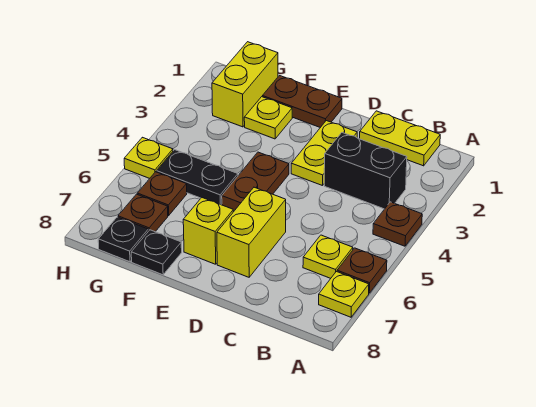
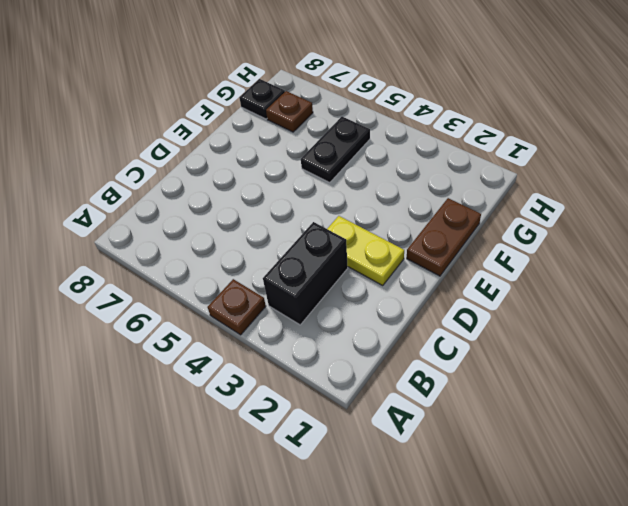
none -> brown 1x1 plate [337,248,387,293]
none -> yellow 1x1 plate [319,272,369,317]
none -> yellow 1x2 plate [360,111,440,166]

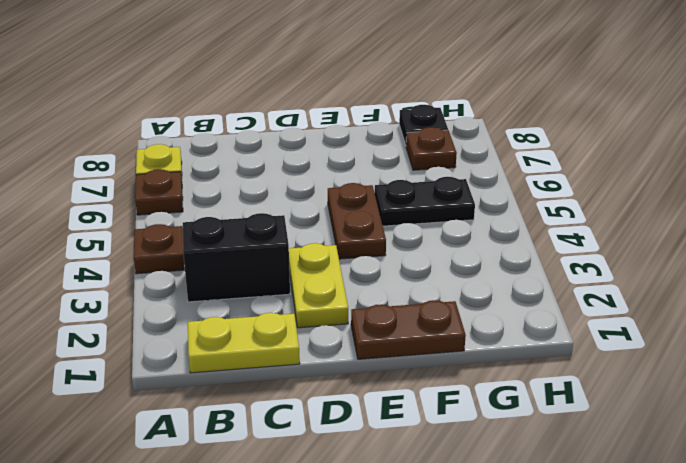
none -> yellow 1x1 plate [303,235,353,278]
none -> yellow 1x2 brick [217,187,286,277]
none -> yellow 1x1 brick [183,198,233,264]

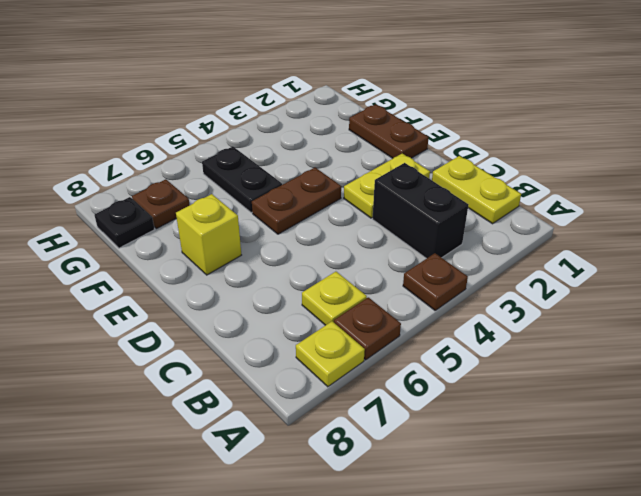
none -> yellow 1x2 brick [217,187,286,277]
none -> yellow 1x1 plate [244,97,292,139]
none -> black 1x1 plate [131,230,182,275]

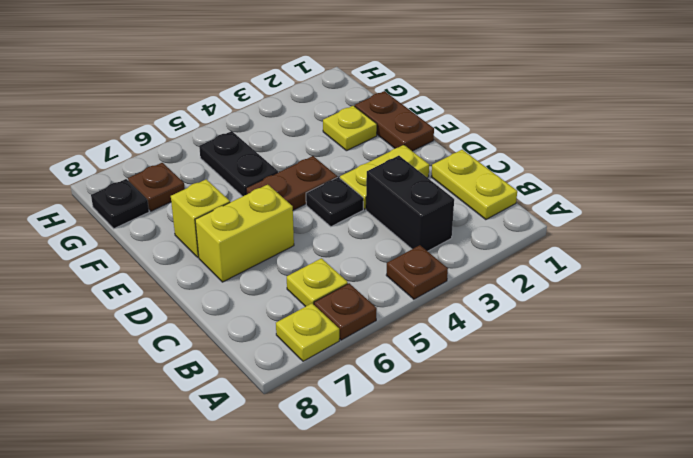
black 1x1 plate [306,177,363,227] -> black 1x1 plate moved to [131,230,182,275]
none -> yellow 1x2 brick [212,42,278,127]
none -> brown 1x1 plate [137,172,187,216]
none -> yellow 1x1 plate [124,137,173,178]

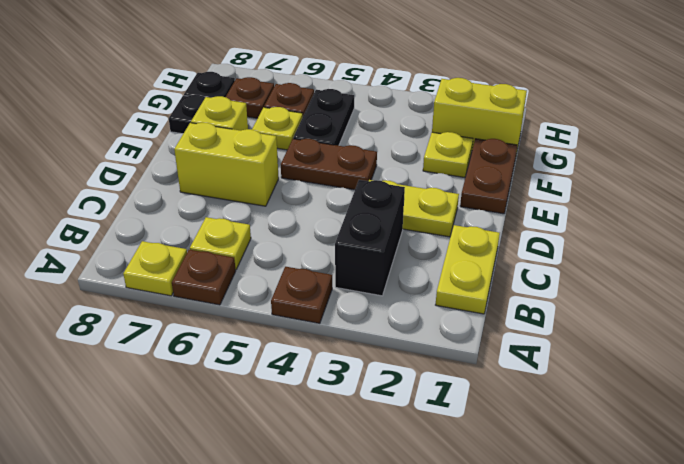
yellow 1x1 plate [252,107,303,150] -> yellow 1x1 plate moved to [124,137,173,178]

